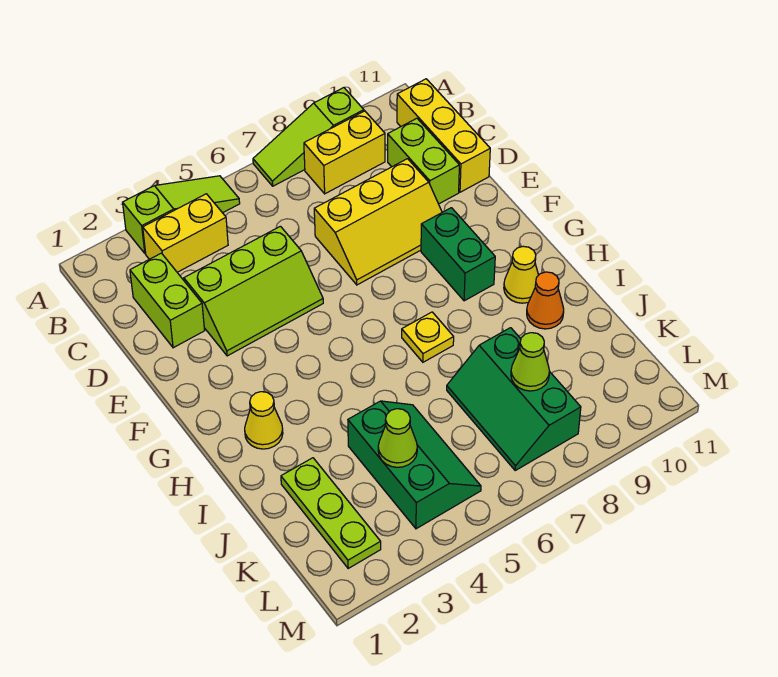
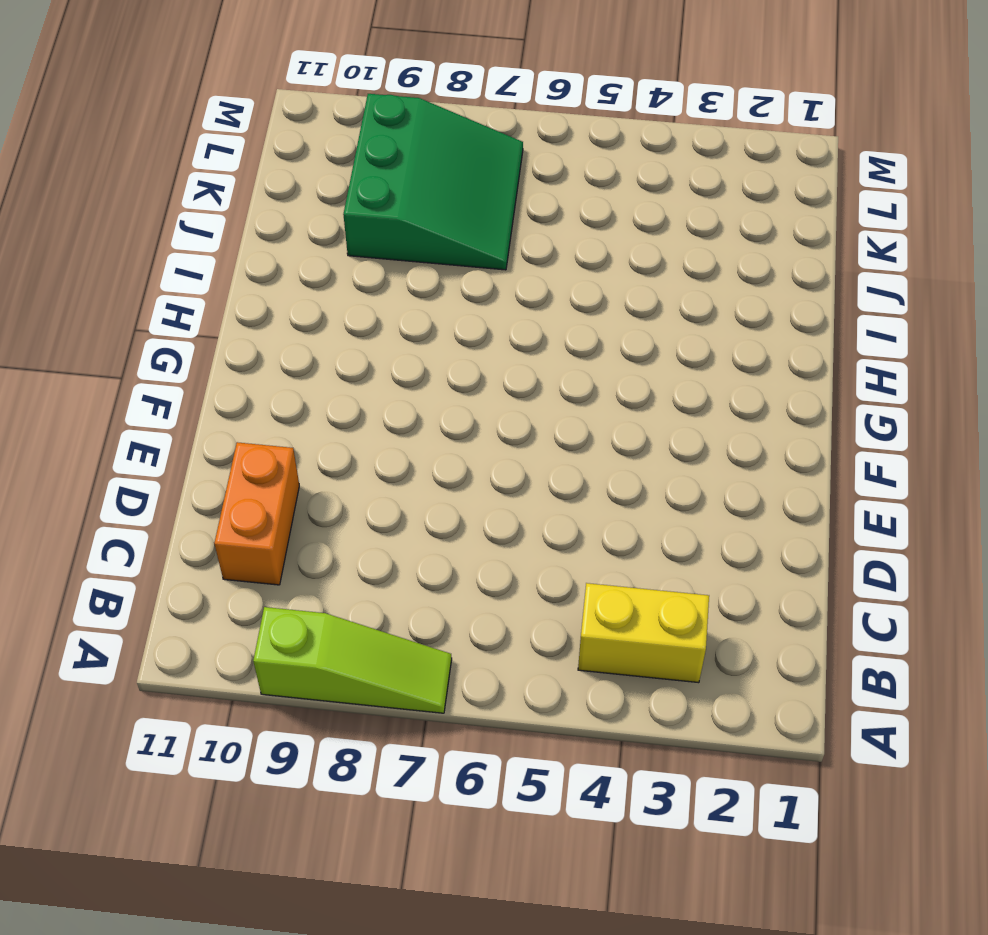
orange 1x2 brick [214,442,299,585] -> lime 1x2 brick [388,118,459,204]
green 3x3 slope [343,94,523,270] -> green 2x3 slope [447,328,581,470]
none -> lime 1x3 slope [123,176,240,254]
none -> yellow 1x2 brick [304,111,385,194]
none -> yellow 1x3 brick [397,79,490,192]

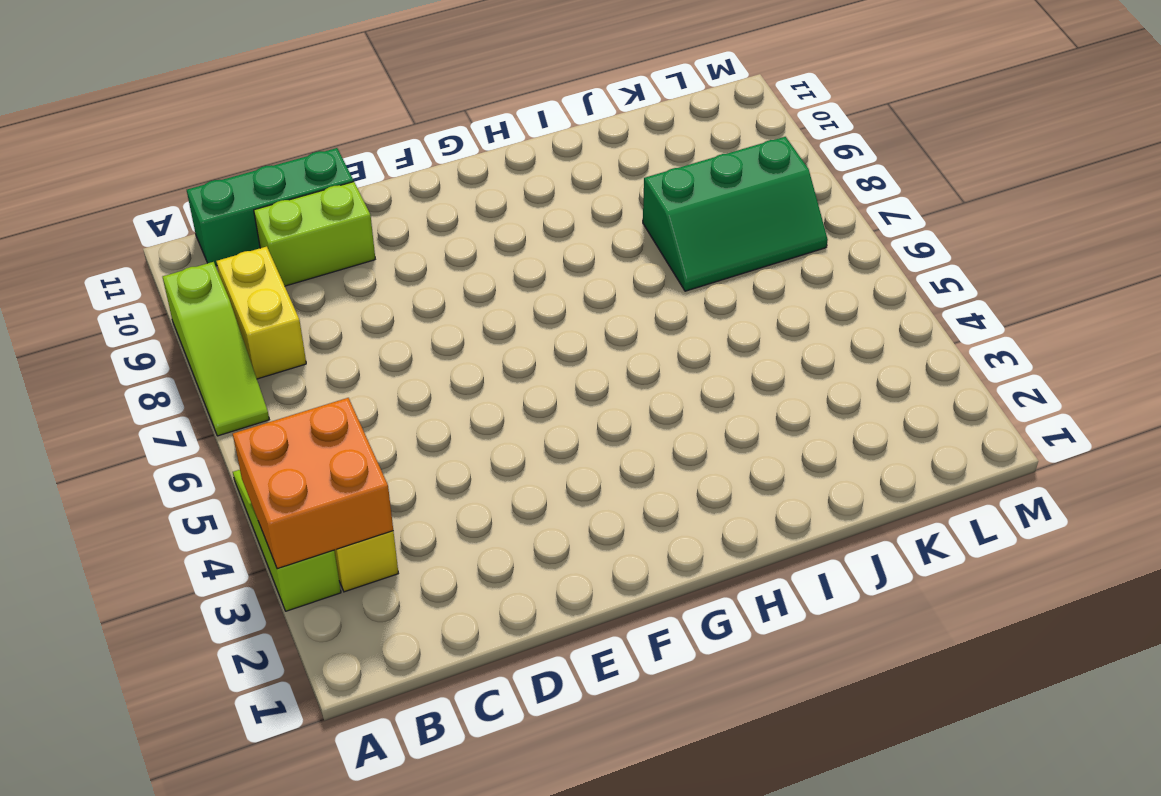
orange 2x2 brick [233,398,393,569] -> none
green 1x3 brick [187,148,353,266] -> yellow 1x3 brick [397,79,490,192]
none -> lime 1x2 brick [130,253,205,348]
none -> lime 2x3 slope [184,226,323,356]
none -> yellow 2x3 slope [314,159,442,285]

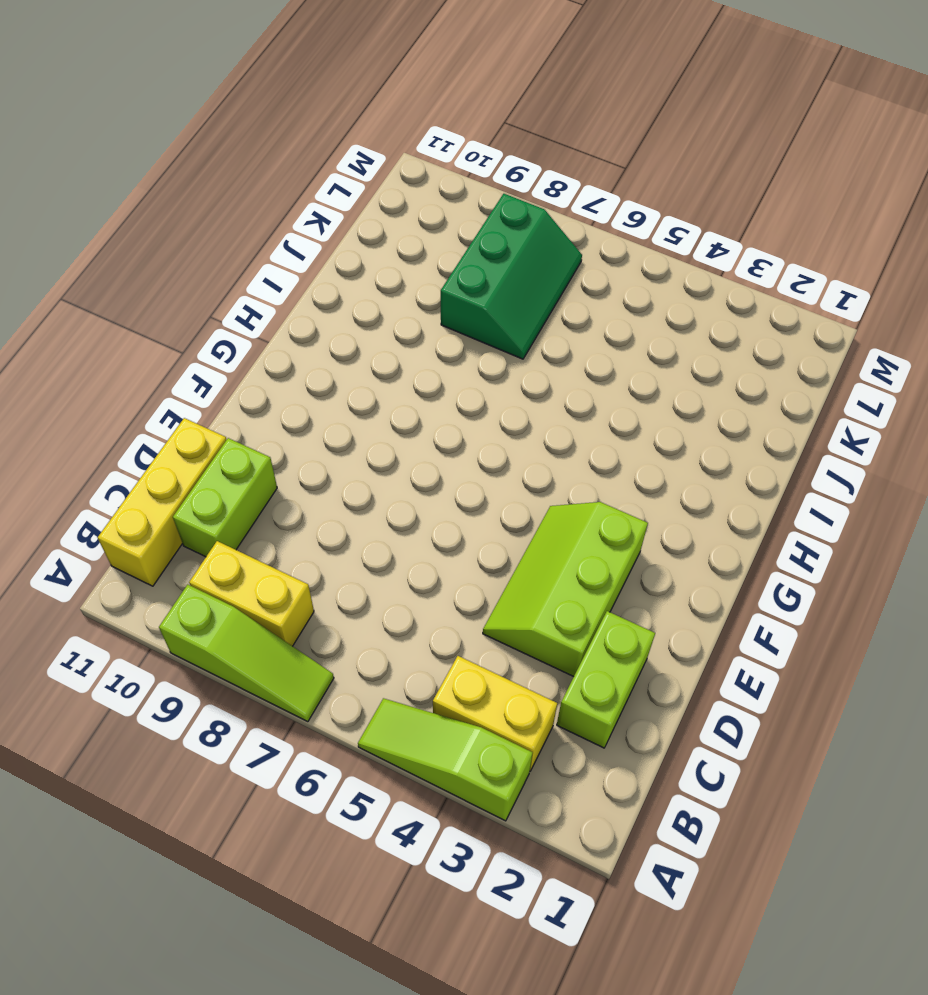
lime 2x3 slope [483,502,648,677] -> lime 2x3 slope turned to [184,226,323,356]
none -> yellow 2x3 slope [314,159,442,285]
none -> green 1x2 brick [421,208,495,301]
none -> yellow 1x1 cone [245,392,283,449]

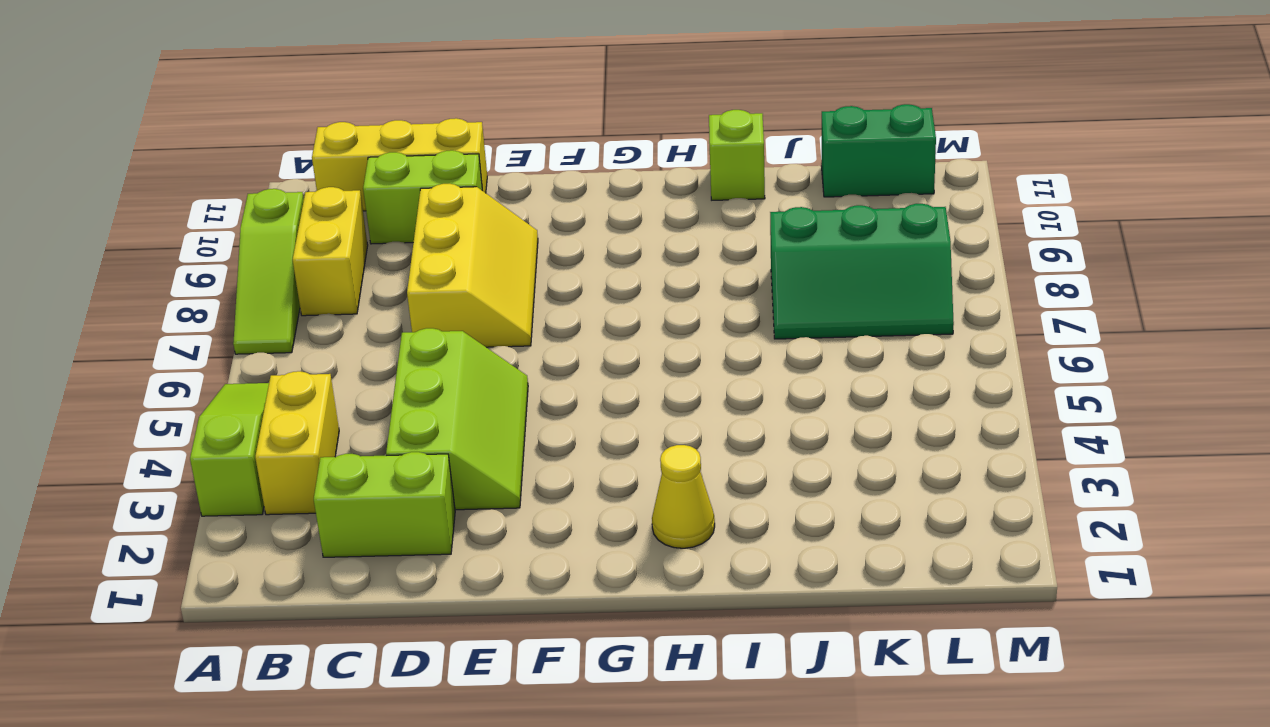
lime 1x1 brick [709,110,765,200] -> none
green 1x2 brick [821,104,936,197] -> green 1x2 brick moved to [421,208,495,301]
none -> yellow 1x1 plate [402,312,454,362]
none -> yellow 1x1 cone [504,246,538,303]
none -> orange 1x1 cone [527,272,564,329]

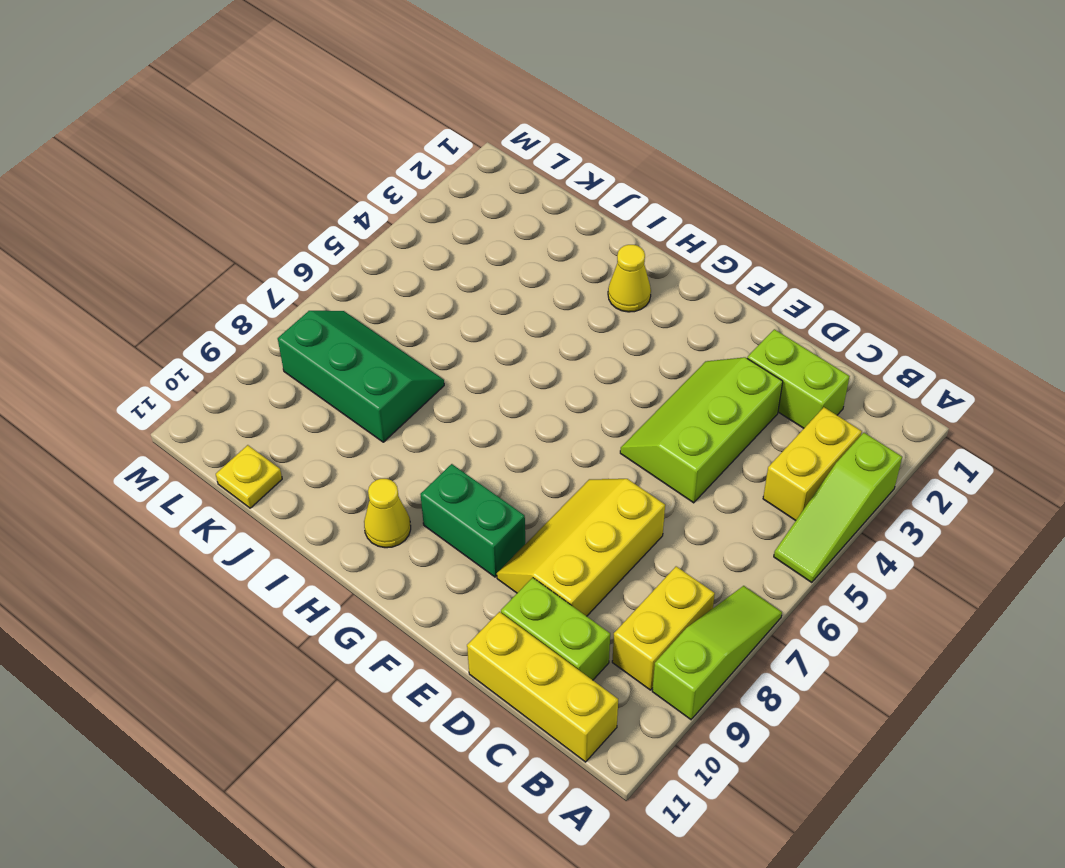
yellow 1x1 plate [216,445,282,508] -> yellow 1x1 plate moved to [402,312,454,362]
none -> orange 1x1 cone [527,272,564,329]
none -> lime 1x3 plate [281,458,381,568]
none -> green 2x3 slope [348,401,481,529]

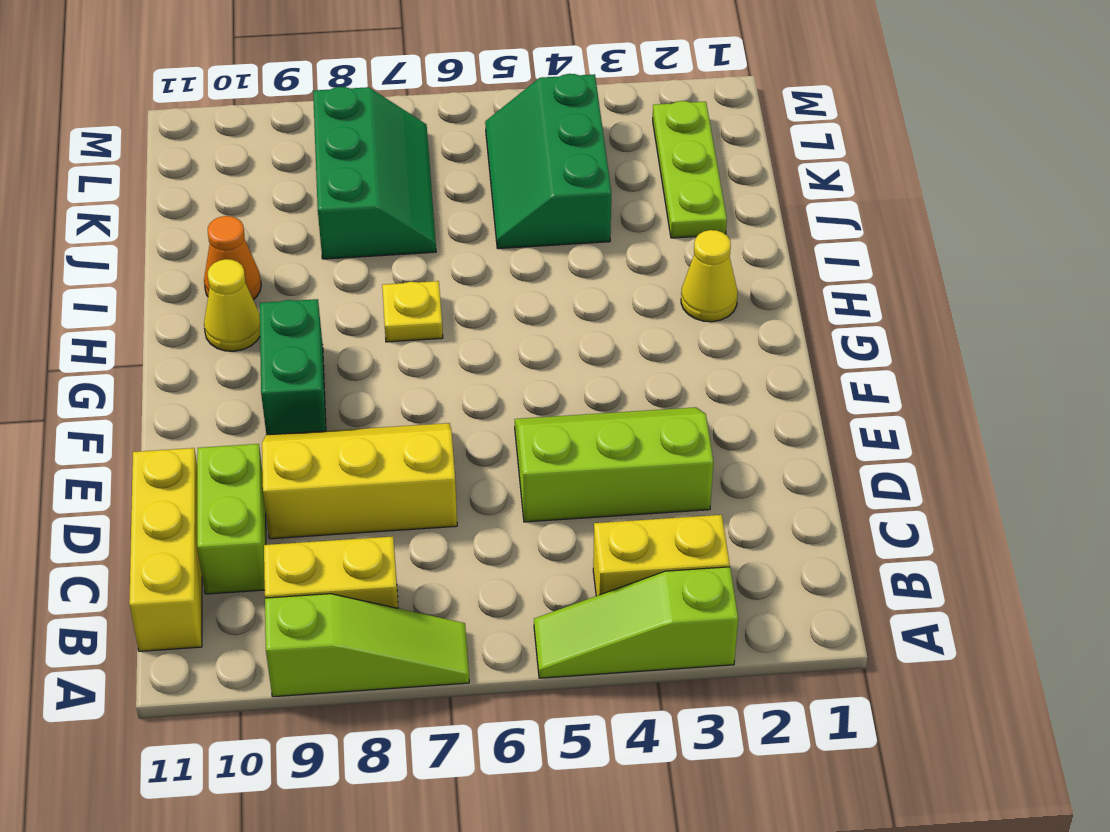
none -> lime 1x2 brick [130,253,205,348]
none -> lime 1x1 cone [378,409,417,467]
none -> lime 1x1 cone [511,333,550,391]

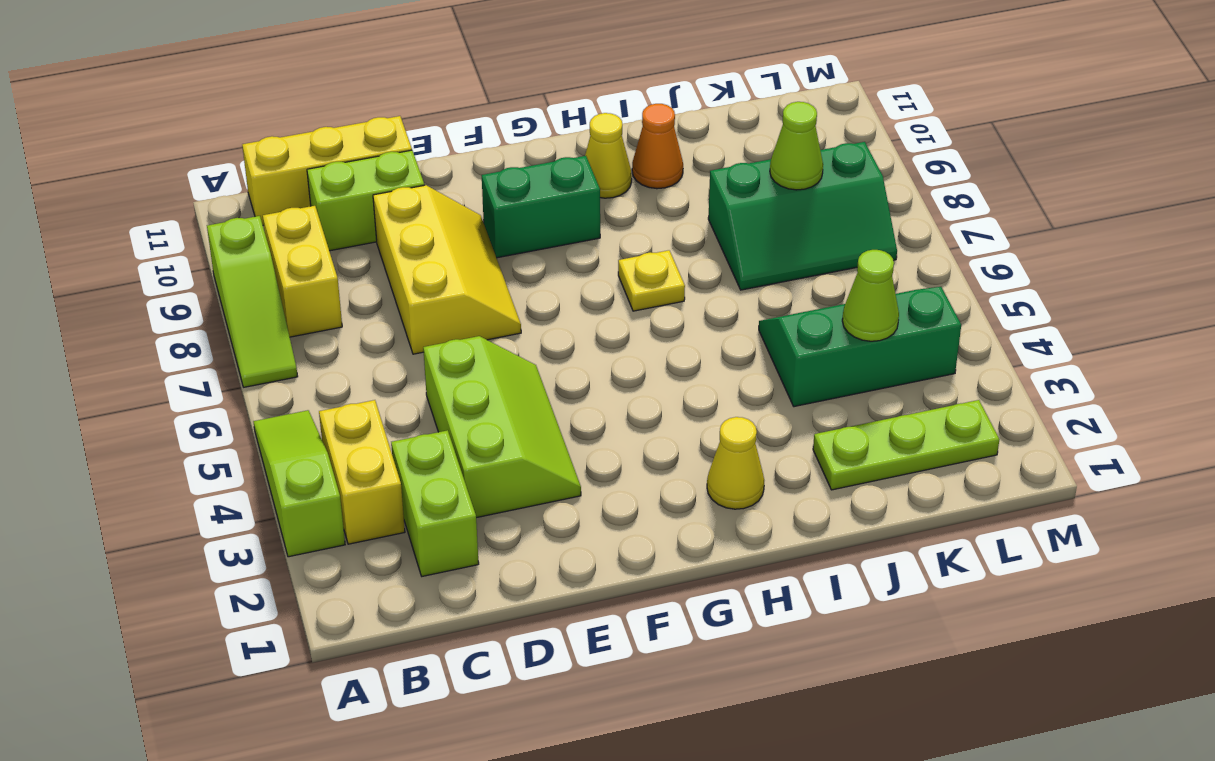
lime 1x2 brick [391,430,479,576] -> lime 1x2 brick turned to [130,253,205,348]

